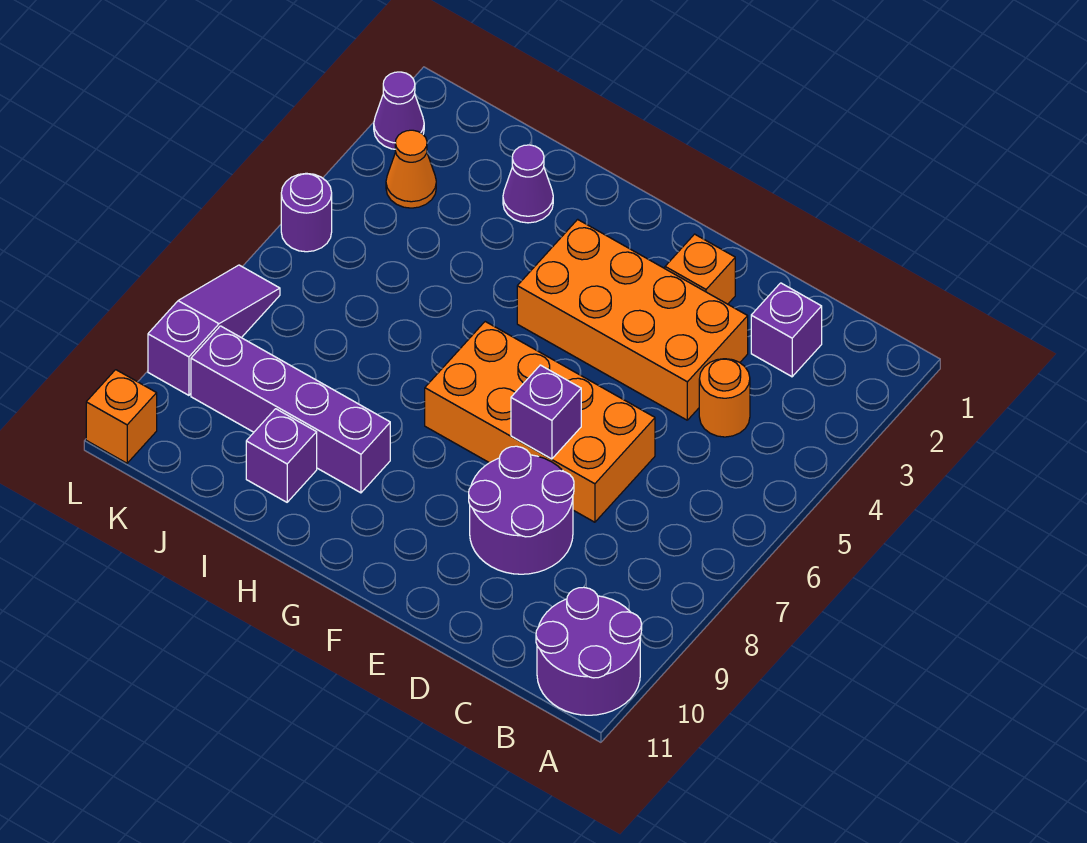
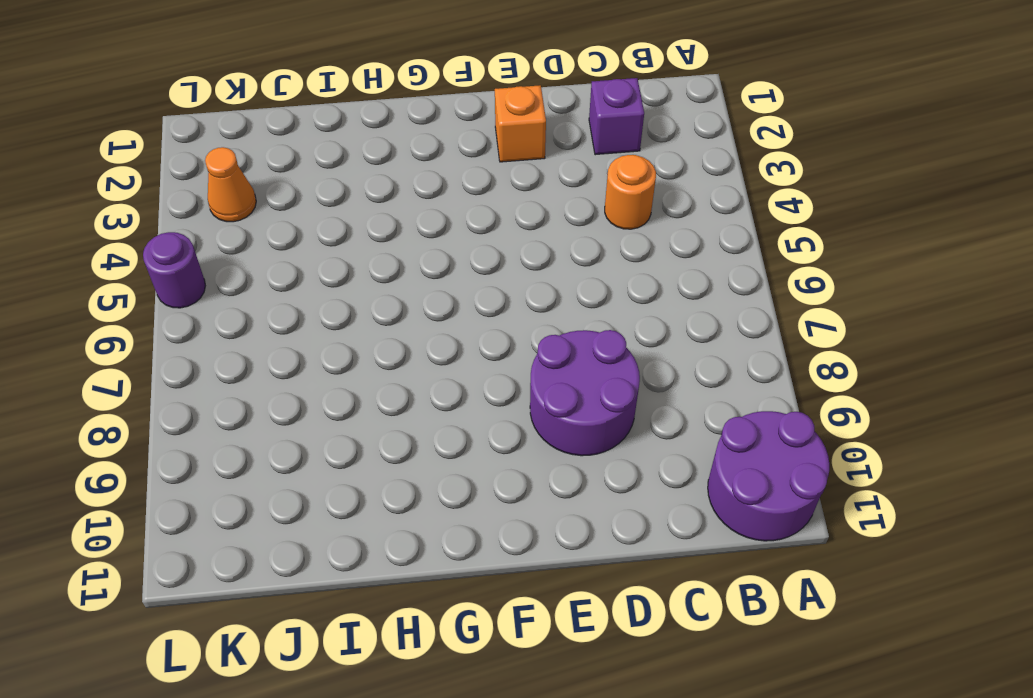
none -> orange 2x4 brick [517,219,748,420]
none -> orange 2x4 brick [425,322,655,522]
none -> purple 1x4 brick [191,326,390,493]

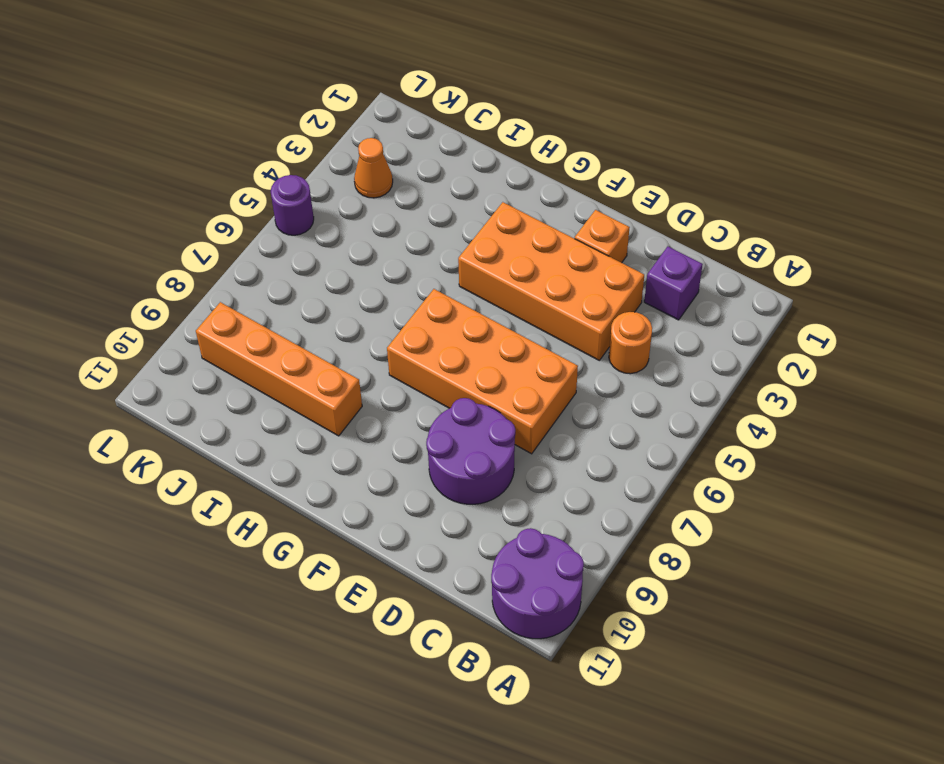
orange 1x4 brick [196,302,362,436] -> purple 1x4 brick [191,326,390,493]
none -> purple 1x1 cone [503,145,553,223]
none -> purple 1x1 brick [246,409,317,502]
none -> purple 1x1 cone [374,72,424,149]

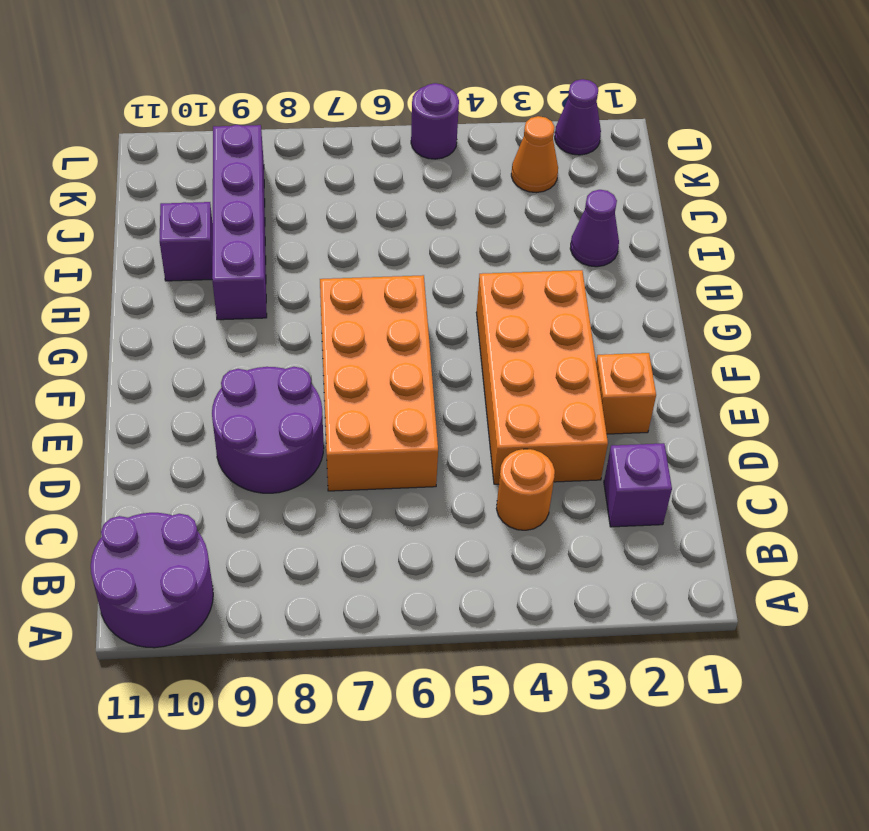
none -> purple 1x3 slope [148,265,280,395]
none -> orange 1x1 brick [86,370,157,463]
none -> purple 1x1 brick [511,365,581,459]

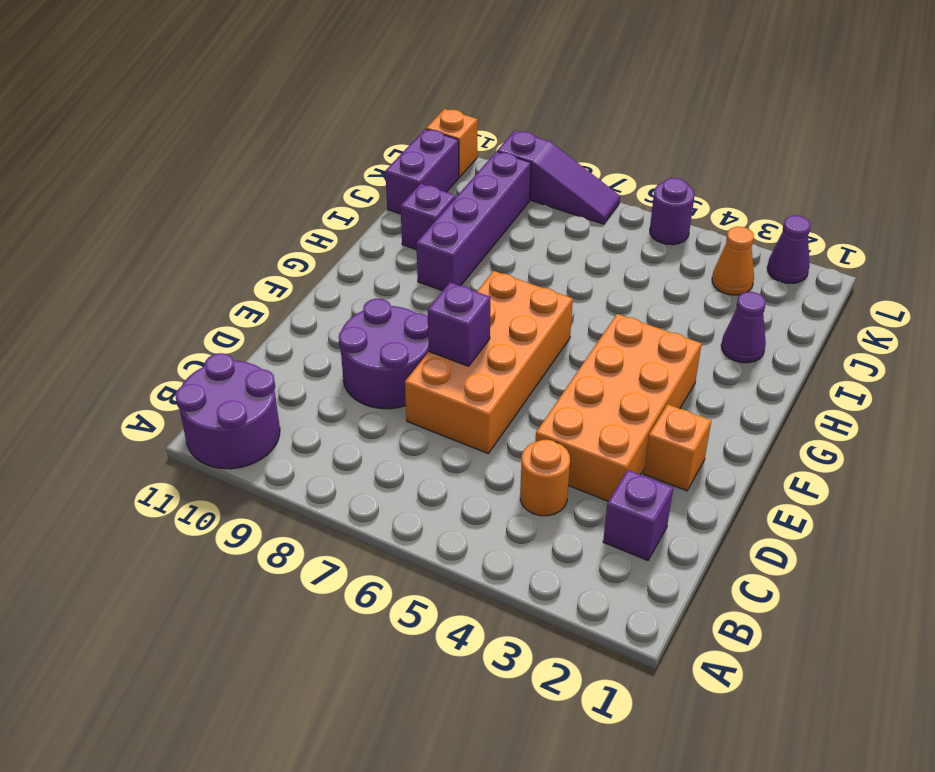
purple 1x2 brick [385,129,459,214] -> none

